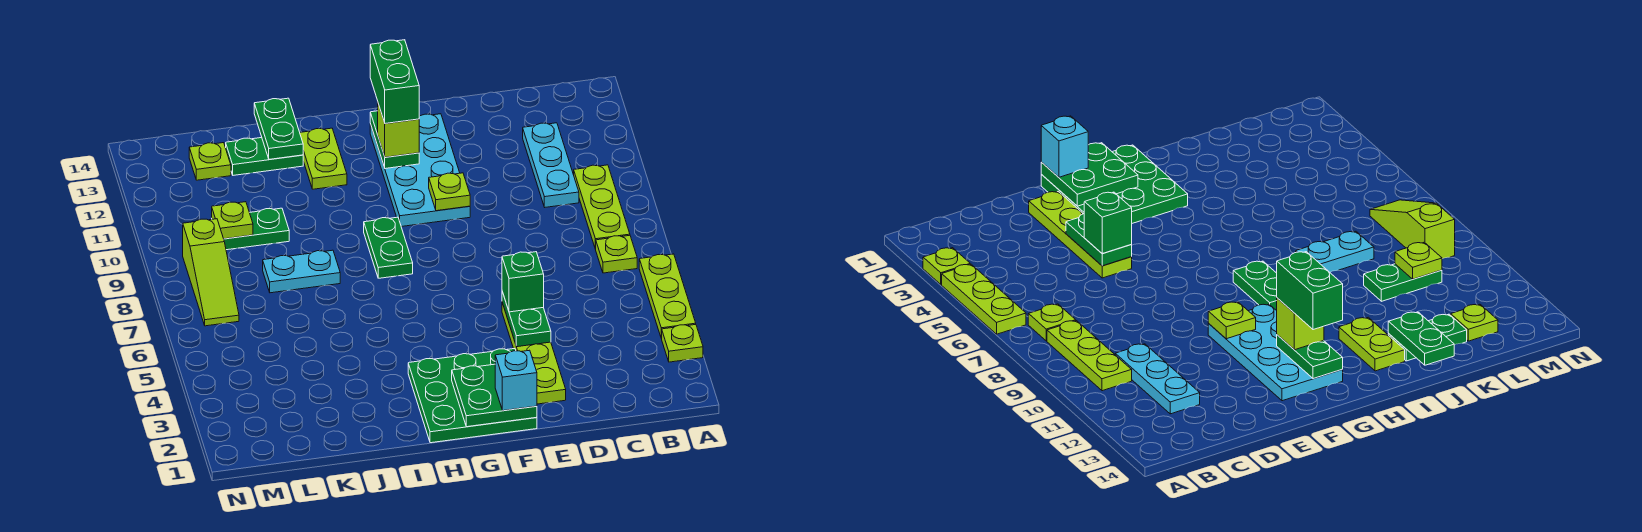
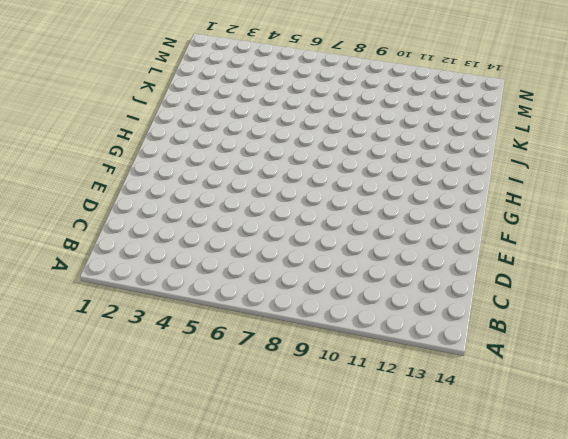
none -> lime 1x1 plate [661,325,703,362]
none -> lime 1x3 plate [639,254,696,338]
none -> lime 1x1 plate [596,235,637,273]

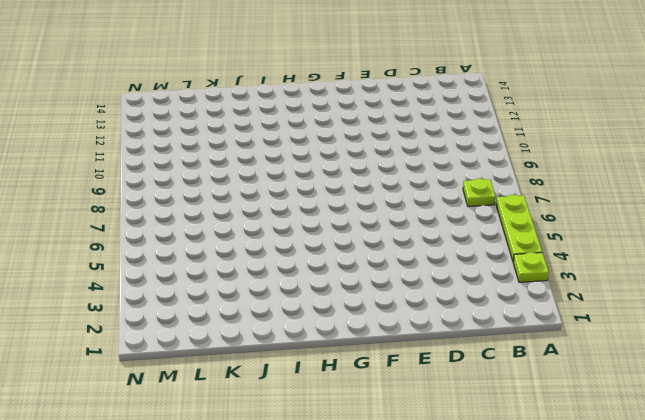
none -> lime 1x3 plate [574,165,630,249]
none -> cyan 1x3 plate [523,123,579,207]
none -> lime 1x4 plate [502,303,566,404]

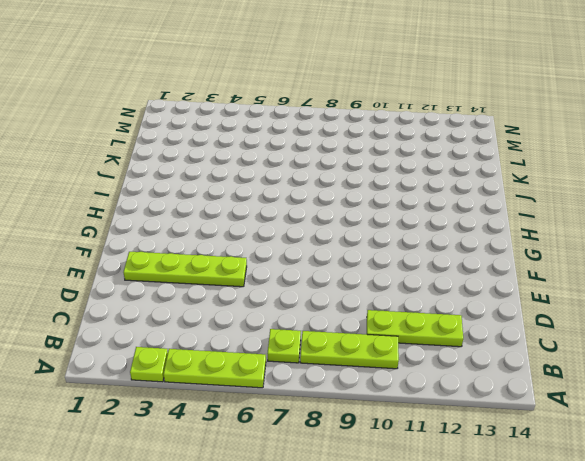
lime 1x3 plate [367,310,463,347] -> cyan 1x3 plate [523,123,579,207]
none -> green 3x3 plate [408,349,537,443]
none -> cyan 2x4 plate [370,114,470,227]
none -> green 1x2 plate [364,217,413,278]

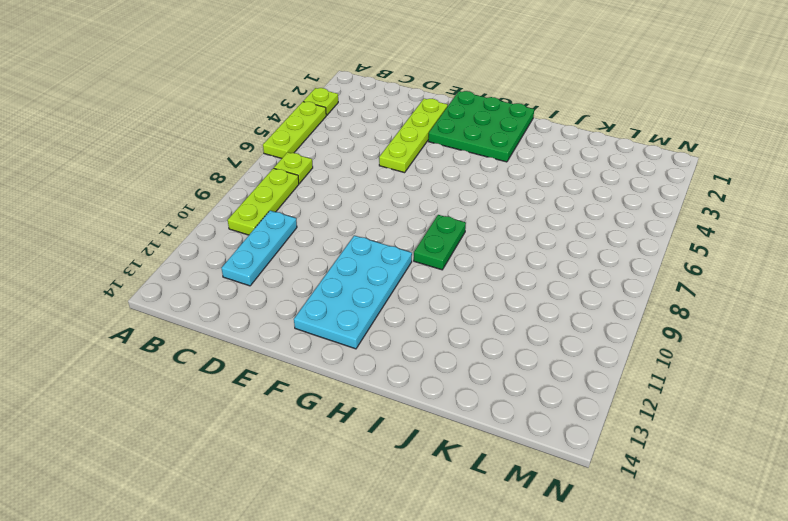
none -> lime 1x2 plate [300,128,347,189]
none -> cyan 1x2 plate [263,250,340,293]
none -> green 1x2 plate [226,138,303,175]

